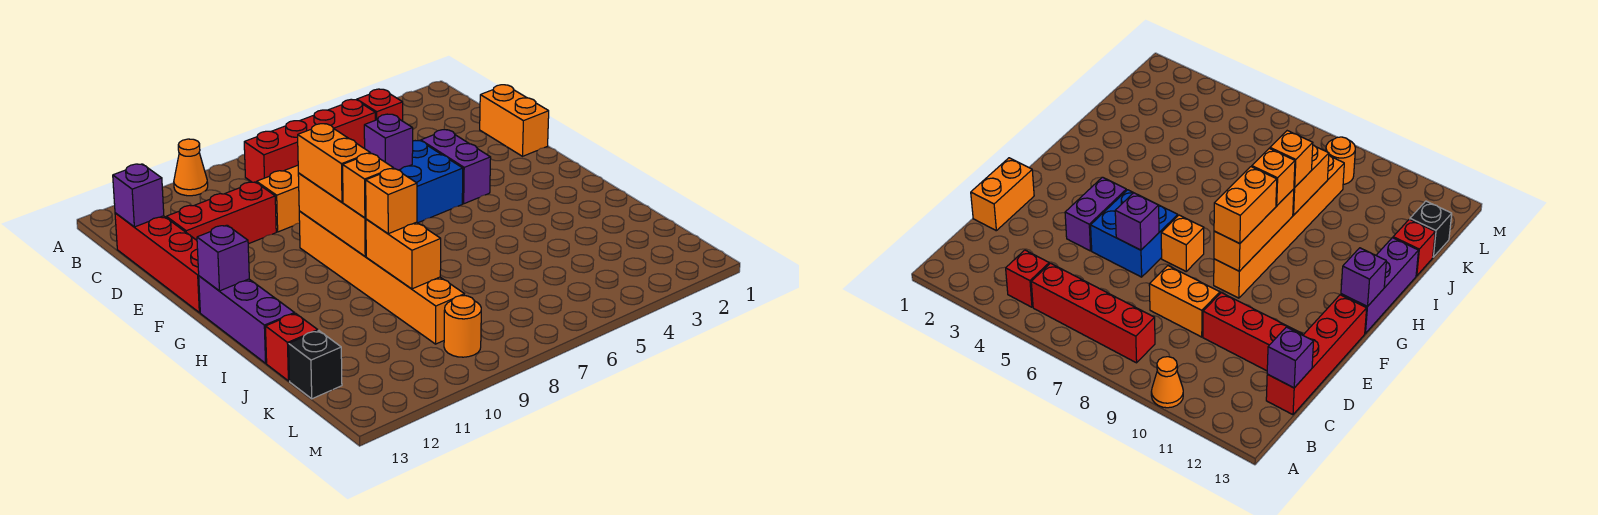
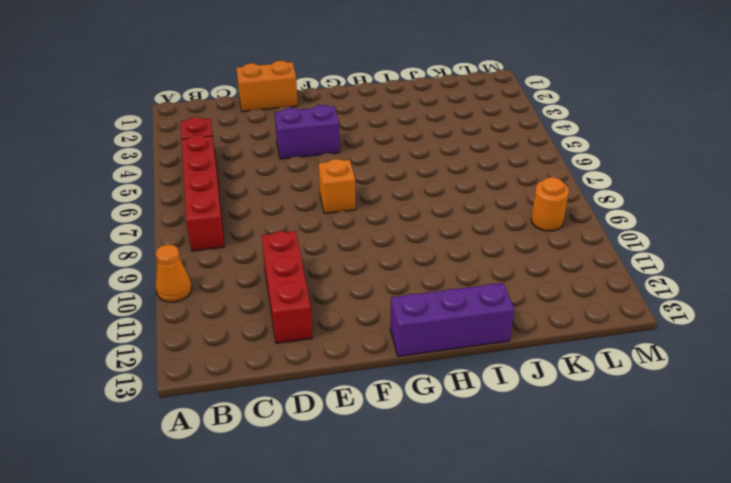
none -> red 1x4 brick [115,213,200,313]
none -> orange 1x2 brick [257,165,300,232]
none -> blue 2x2 brick [400,141,463,223]

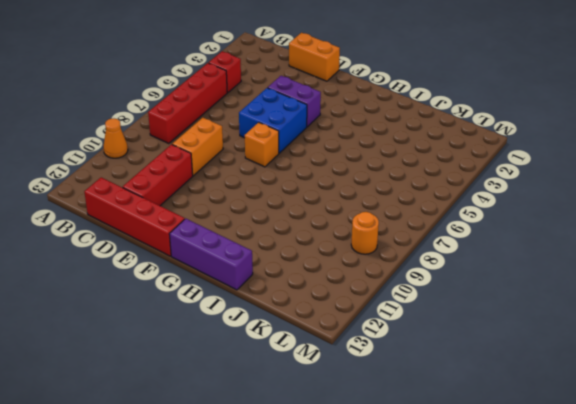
none -> orange 1x6 brick [299,211,464,344]
none -> red 1x1 brick [266,313,318,381]
none -> black 1x1 brick [289,331,342,399]

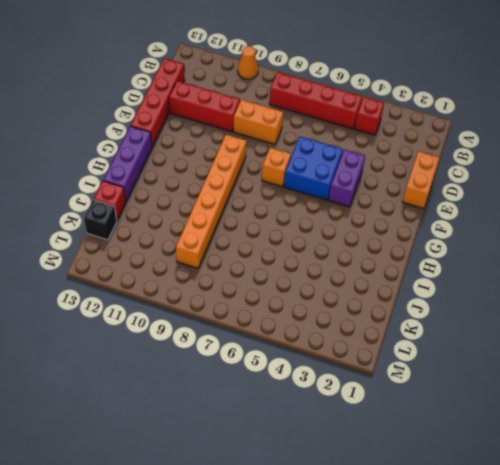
none -> orange 1x1 round brick [444,296,481,357]
none -> purple 1x1 brick [113,164,164,227]
none -> purple 1x1 brick [364,114,413,170]

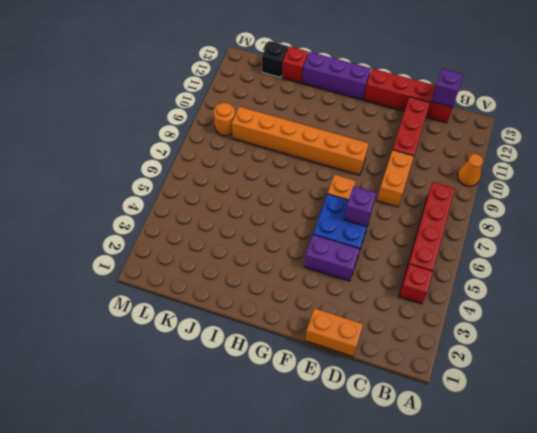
none -> orange 1x3 brick [298,173,366,256]
none -> purple 1x1 brick [197,225,249,291]
none -> orange 1x2 brick [366,219,441,289]

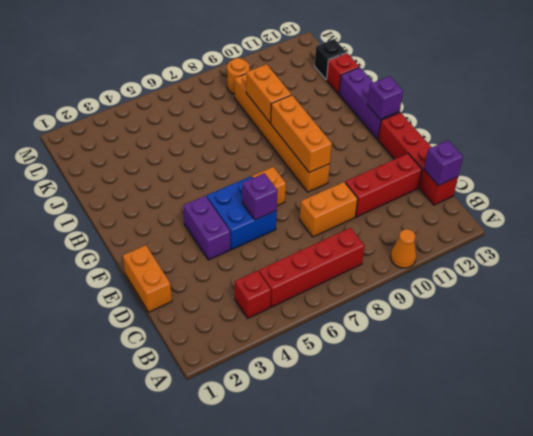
none -> orange 1x2 brick [298,124,370,202]
none -> orange 1x1 brick [343,153,393,218]
none -> orange 1x1 brick [366,169,417,234]

